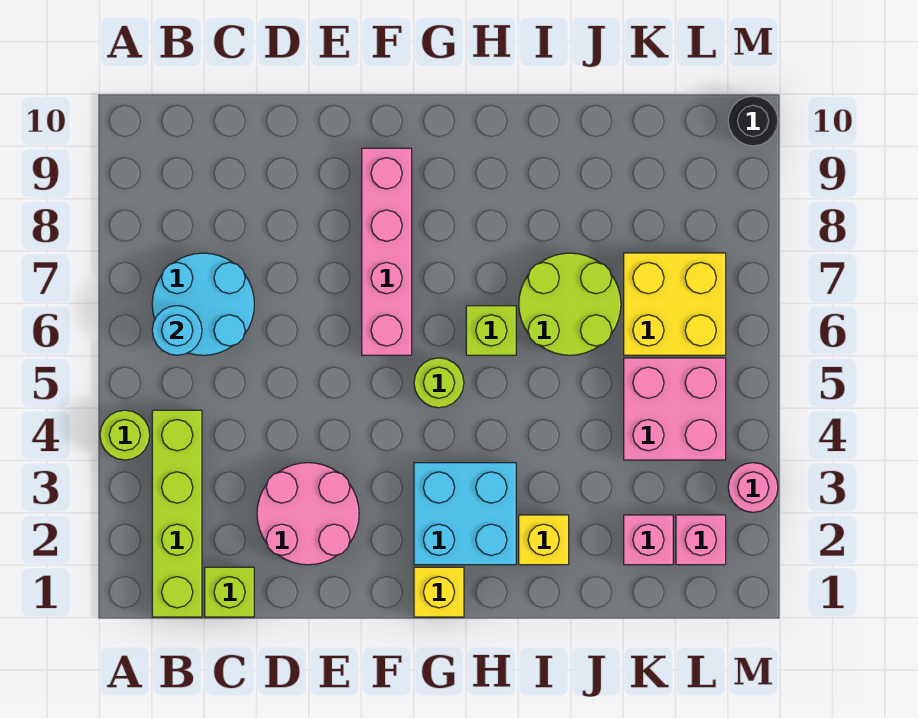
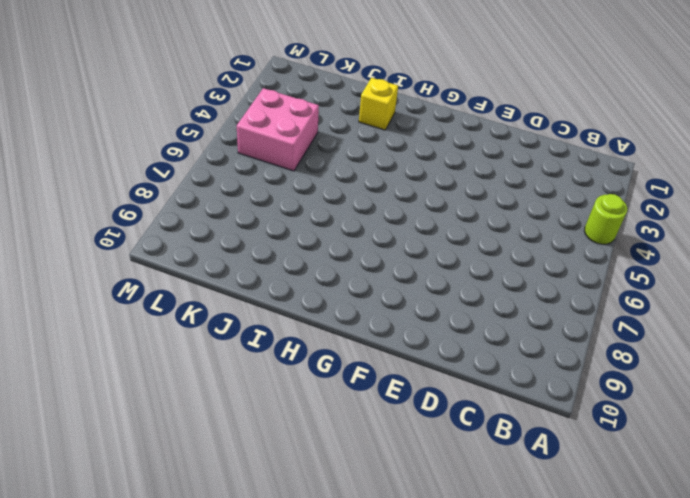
none -> lime 1x4 brick [152,410,202,617]
none -> cyan 2x2 round brick [152,253,254,355]
none -> lime 1x1 brick [205,567,254,617]

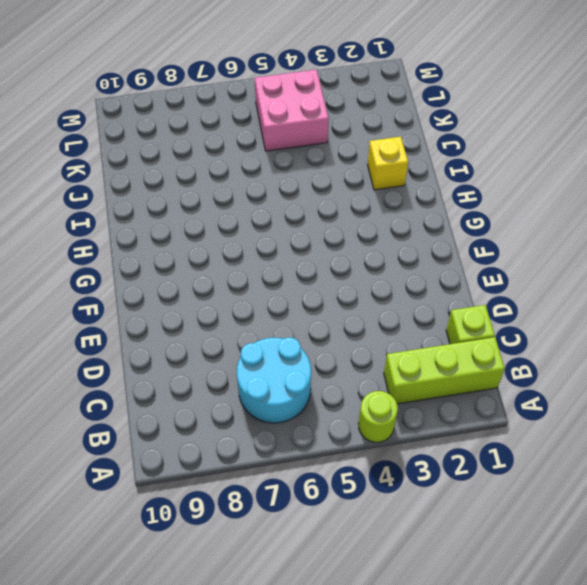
lime 1x3 brick [384,337,505,404] -> lime 1x4 brick [152,410,202,617]
none -> pink 2x2 round brick [257,463,359,565]
none -> pink 1x4 brick [362,148,412,355]
none -> yellow 1x1 brick [414,567,464,617]

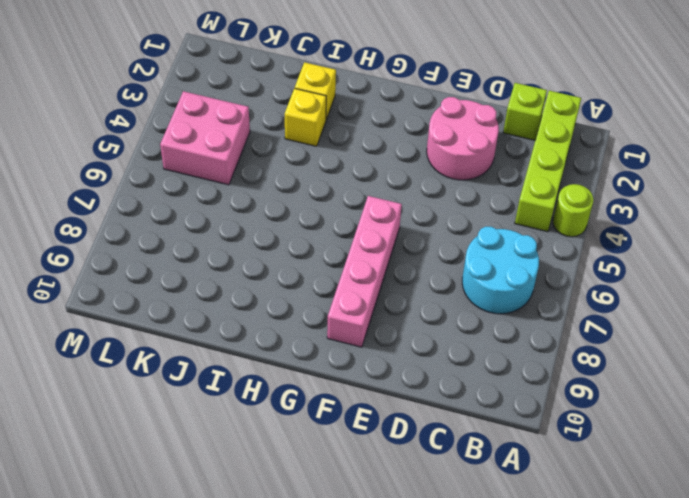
yellow 1x1 brick [285,88,326,146] -> yellow 1x1 brick moved to [414,567,464,617]
none -> cyan 2x2 brick [414,463,516,565]
none -> lime 1x1 round brick [414,358,464,408]
none -> lime 1x1 brick [466,306,516,355]

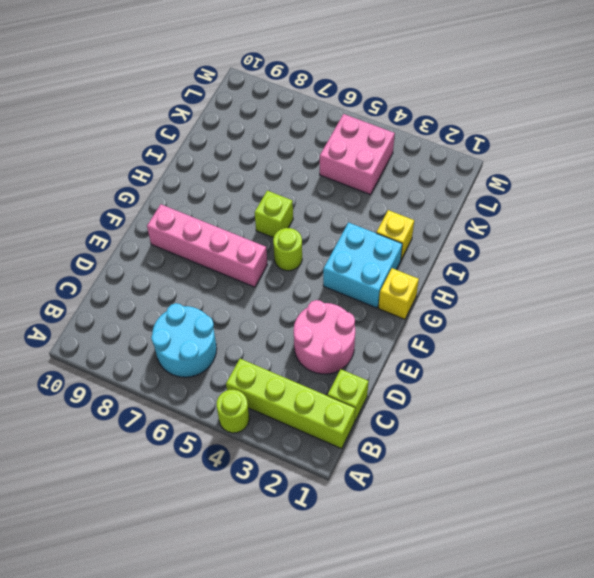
none -> lime 2x2 round brick [519,253,621,355]
none -> pink 1x1 brick [624,515,673,565]
none -> yellow 2x2 brick [624,253,726,355]

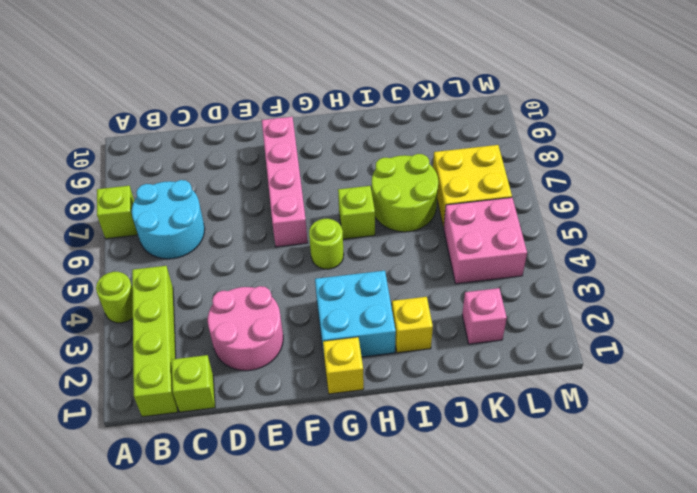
lime 1x1 brick [97,186,137,239] -> none
none -> pink 1x1 brick [676,515,726,565]
none -> pink 1x1 round brick [728,463,778,512]
none -> black 1x1 round brick [728,96,778,146]

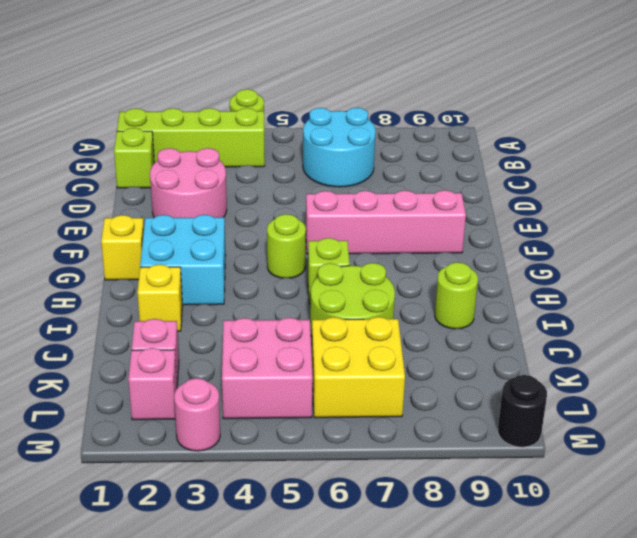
lime 1x1 round brick [435,262,478,329] -> none
none -> cyan 1x1 round brick [152,306,202,355]

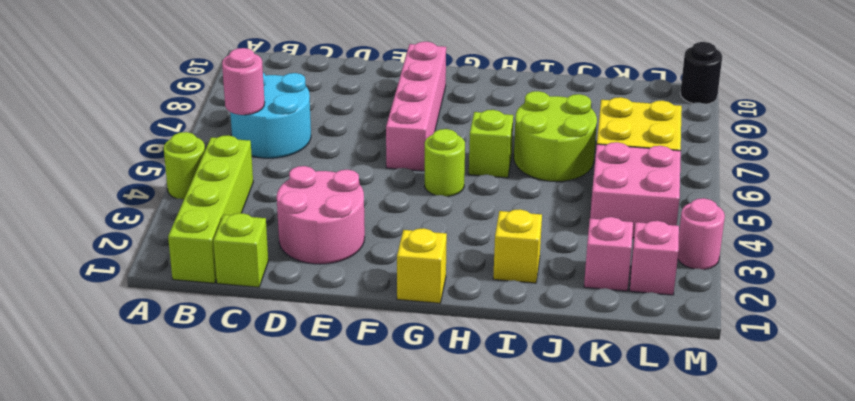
pink 1x1 round brick [222,48,265,115] -> cyan 1x1 round brick [152,306,202,355]
none -> cyan 2x2 brick [414,463,516,565]

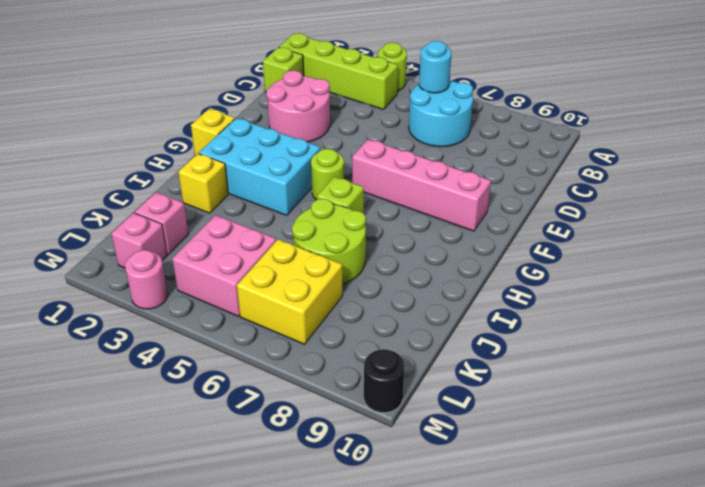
cyan 2x3 brick [199,118,320,215] -> cyan 2x2 brick [414,463,516,565]

